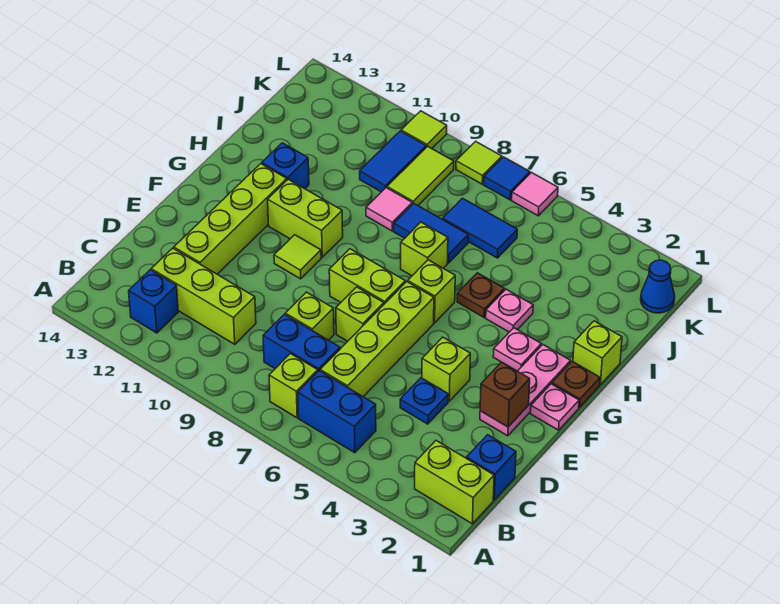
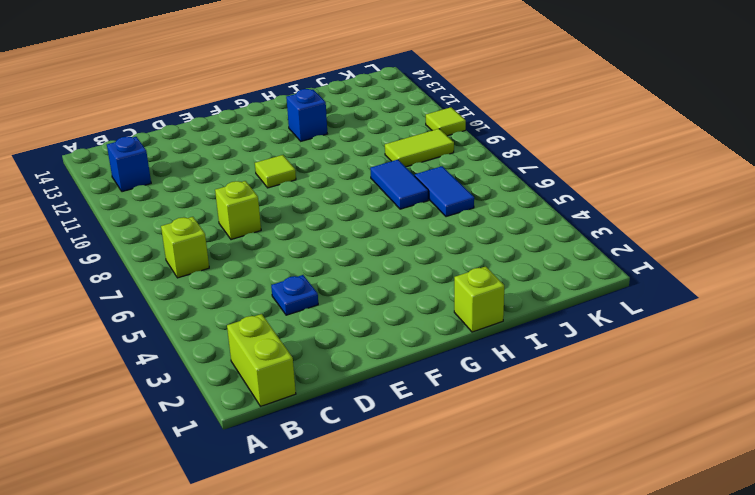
none -> blue 1x2 brick [298,371,376,453]
none -> blue 1x1 brick [467,435,516,500]
none -> lime 1x4 brick [320,282,434,397]
none -> blue 1x2 brick [263,314,340,371]

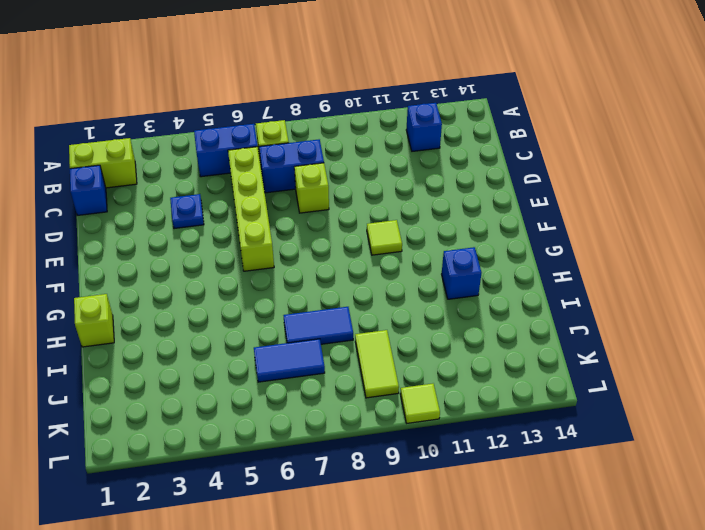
none -> lime 1x3 brick [151,248,256,344]
none -> lime 1x4 brick [174,164,287,274]
none -> pink 1x3 plate [480,345,571,436]
none -> lime 1x1 brick [422,337,470,401]

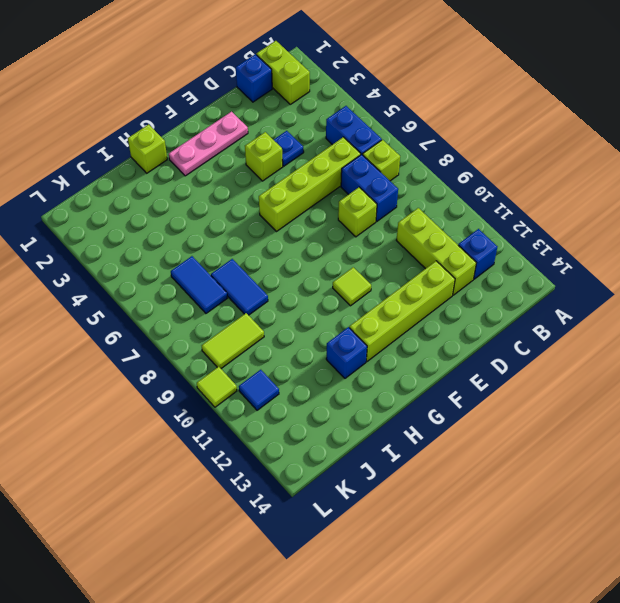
blue 1x1 tile [239,370,279,410] -> blue 1x1 tile moved to [484,157,530,200]
none -> lime 1x1 brick [336,287,384,341]
none -> pink 1x1 plate [531,384,579,430]
none -> lime 1x2 brick [329,249,405,304]
none -> brown 1x1 plate [552,361,600,407]

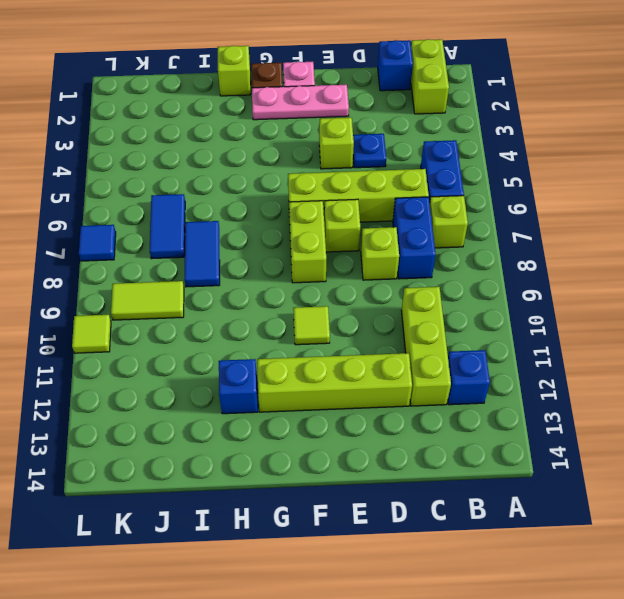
none -> pink 1x1 plate [493,328,541,371]
none -> lime 1x1 brick [408,260,455,323]
none -> lime 1x2 brick [268,179,343,257]
none -> pink 1x1 plate [486,289,533,332]

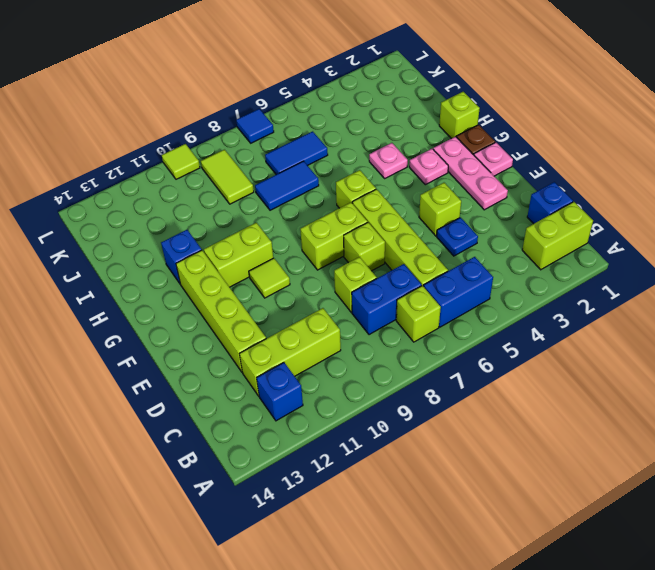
none -> brown 1x1 plate [457,273,504,317]
none -> lime 1x1 brick [401,222,448,276]
none -> pink 1x1 tile [366,188,412,231]
none -> blue 1x2 tile [360,131,426,192]

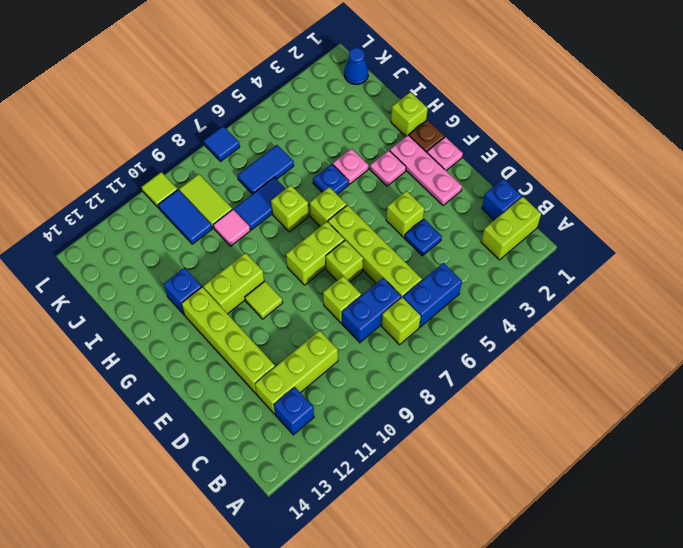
blue 1x1 plate [313,164,349,194] -> brown 1x1 plate [457,273,504,317]
none -> pink 1x1 tile [512,172,558,216]
none -> lime 1x1 tile [456,141,502,184]
none -> brown 1x1 brick [480,362,530,427]

